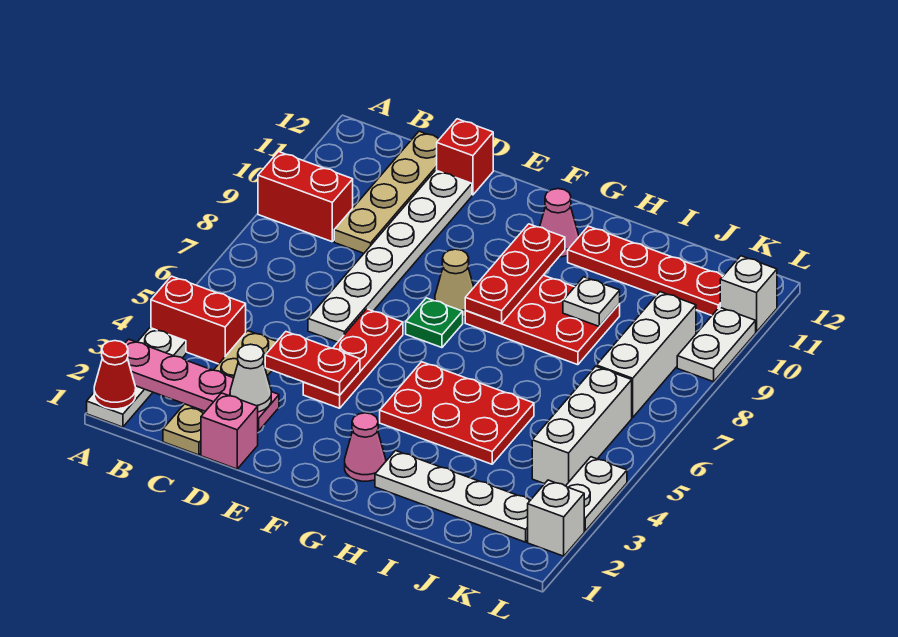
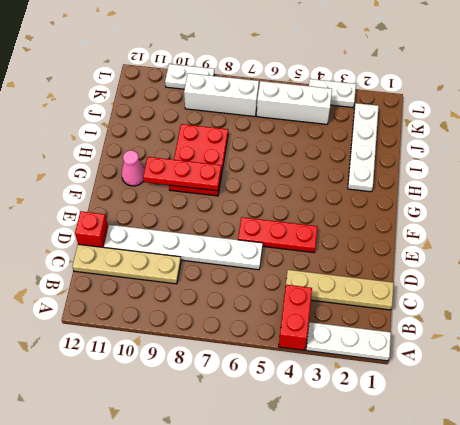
none -> red 1x2 brick [258,152,353,242]
none -> pink 1x1 brick [201,393,258,469]
none -> green 1x1 plate [406,298,463,348]

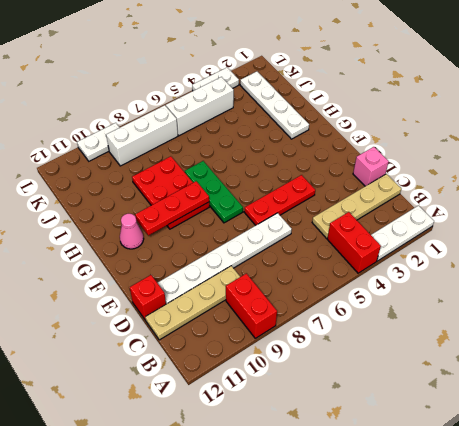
green 1x3 plate [185,161,243,223] -> green 1x1 plate [406,298,463,348]
none -> tan 1x1 cone [435,249,474,317]
none -> pink 1x1 cone [345,413,386,481]
none -> red 2x3 plate [380,362,534,464]

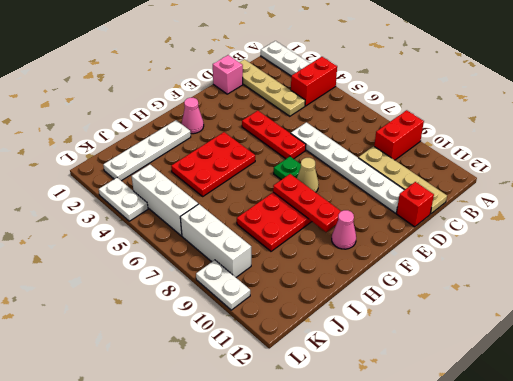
none -> red 1x4 plate [568,226,723,315]
none -> white 1x1 brick [528,480,584,556]
none -> white 1x1 brick [720,256,777,332]

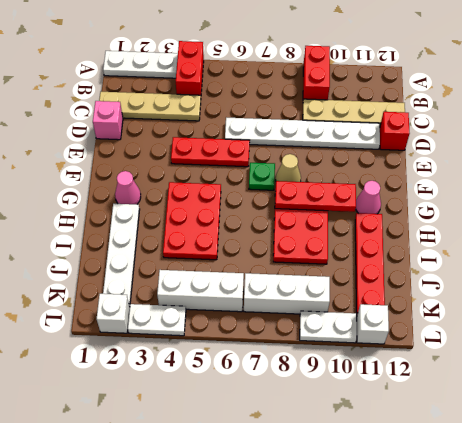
none -> red 1x1 cone [94,341,136,409]
none -> pink 1x4 plate [125,339,279,431]
none -> red 1x2 plate [265,332,360,395]

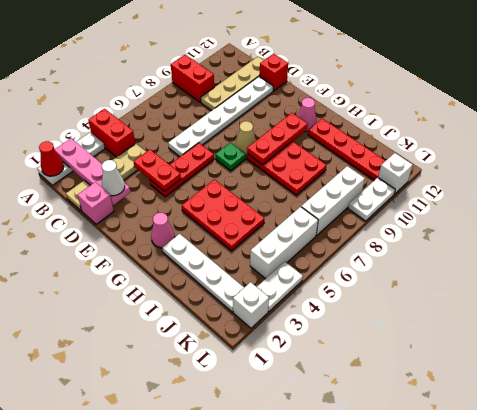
none -> white 1x1 plate [563,277,620,326]

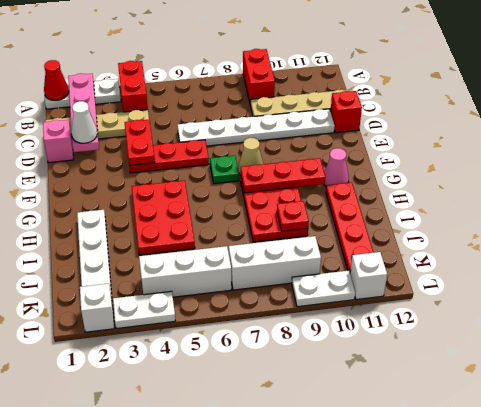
red 1x1 plate [277,201,309,231] -> white 1x1 plate [563,277,620,326]
none -> pink 1x1 cone [345,413,386,481]

